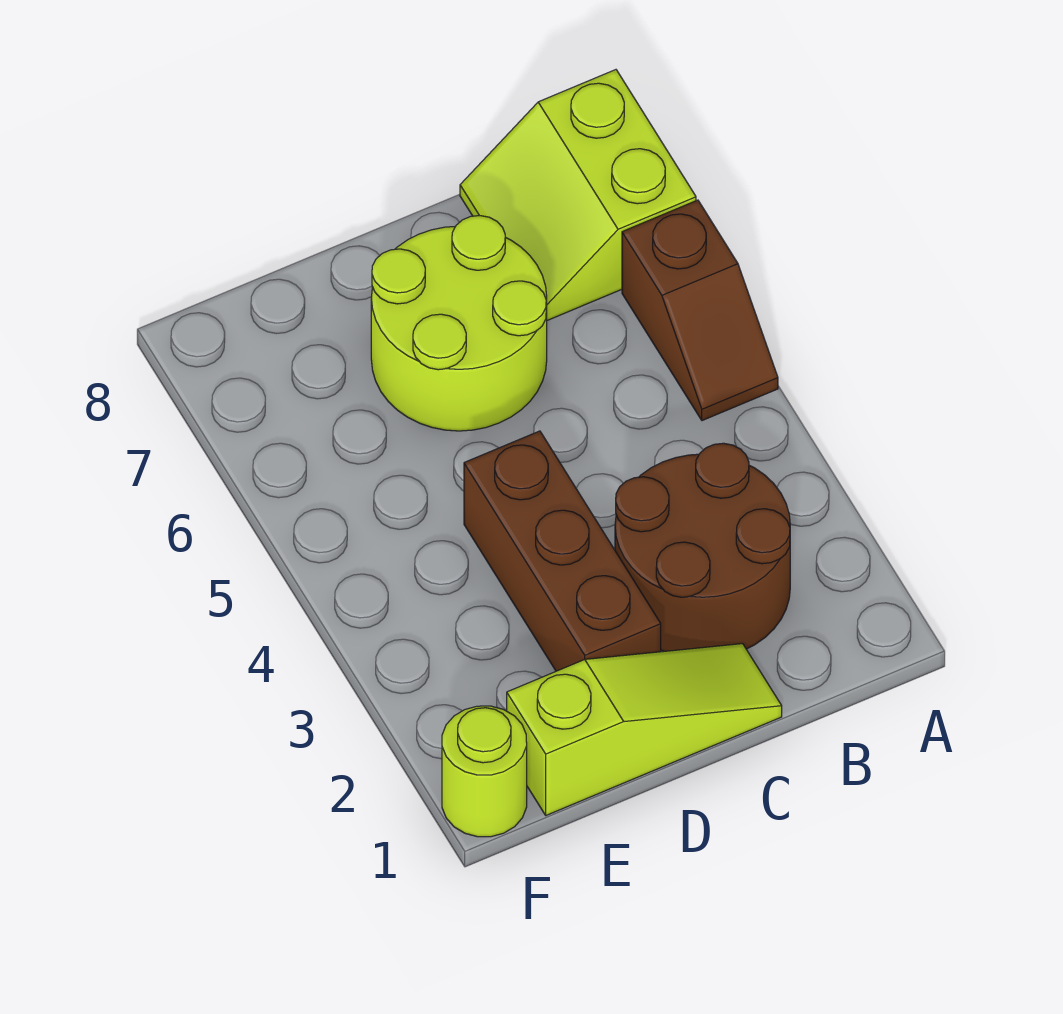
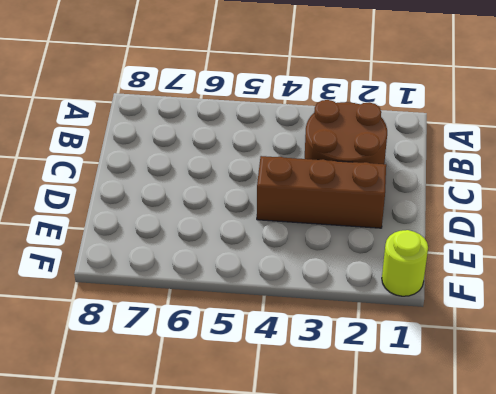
none -> brown 1x2 slope [622,200,778,421]
none -> lime 2x2 slope [460,70,696,320]

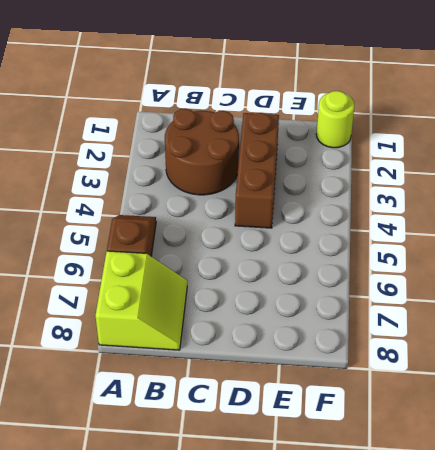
none -> lime 1x3 slope [507,644,782,815]
none -> lime 2x2 round brick [371,216,547,431]

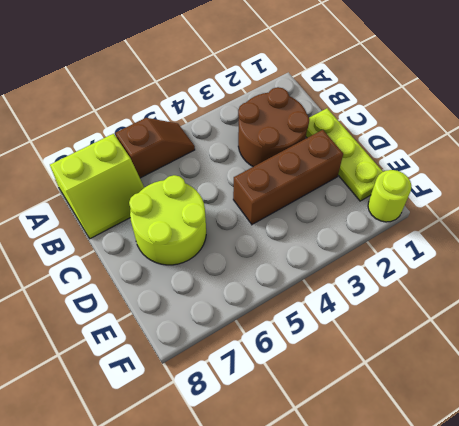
lime 1x3 plate [306,108,383,201] -> lime 1x3 slope [507,644,782,815]

